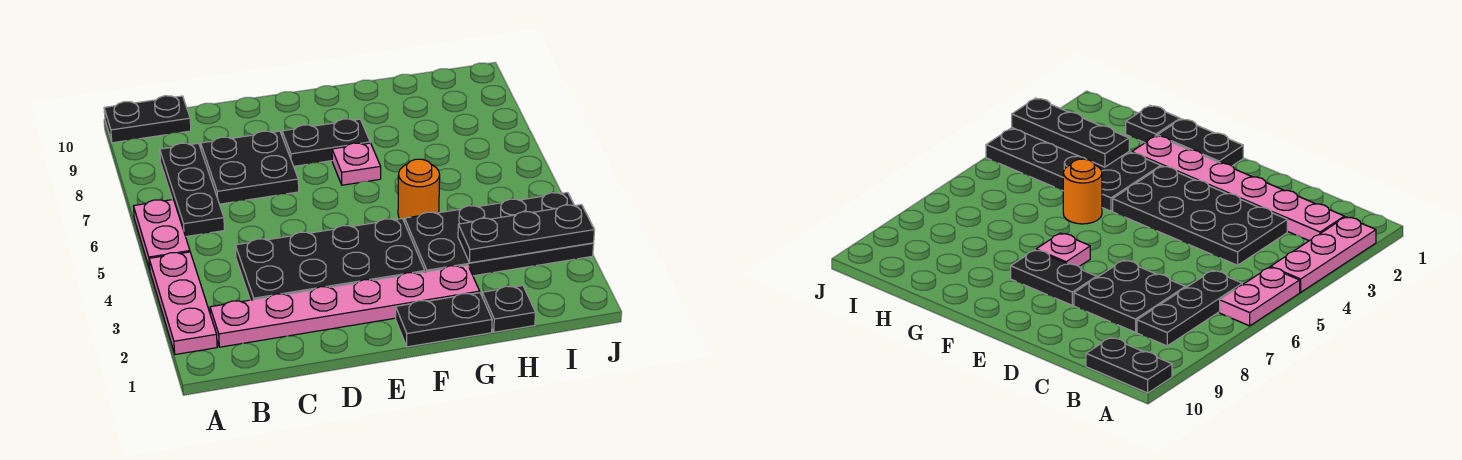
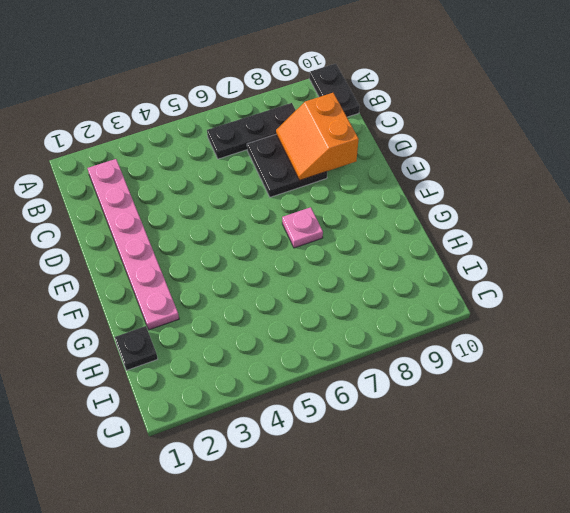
orange 2x2 slope [276,93,359,180] -> none
none -> pink 1x3 plate [149,252,217,355]
none -> pink 1x2 plate [133,200,190,269]
none -> black 2x4 plate [235,219,425,300]

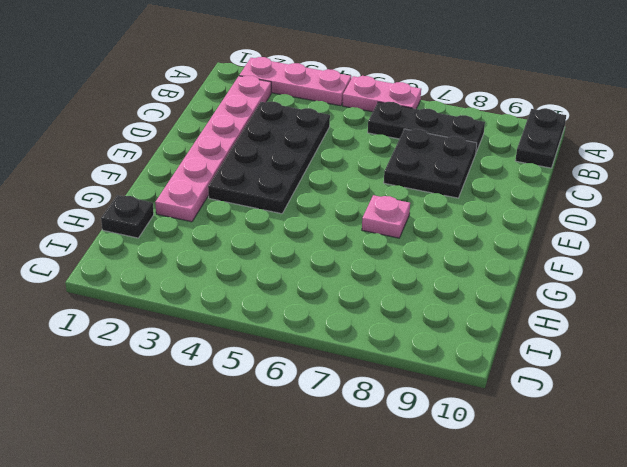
none -> black 1x2 plate [282,119,370,166]
none -> black 1x2 plate [396,293,492,347]
none -> black 2x4 plate [405,193,594,276]

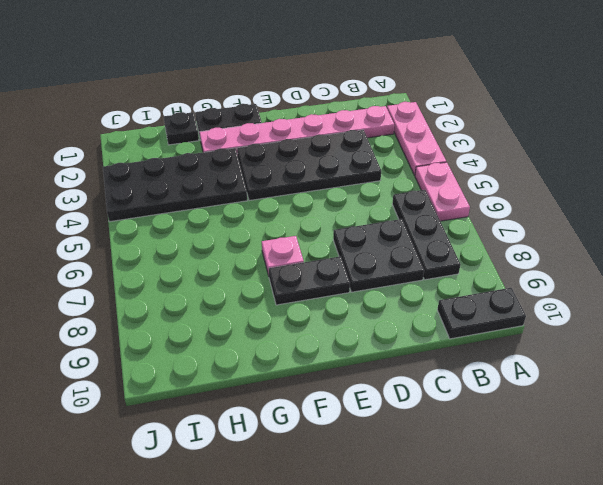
none -> orange 1x1 round brick [398,159,440,222]
none -> black 1x3 plate [458,205,595,263]

